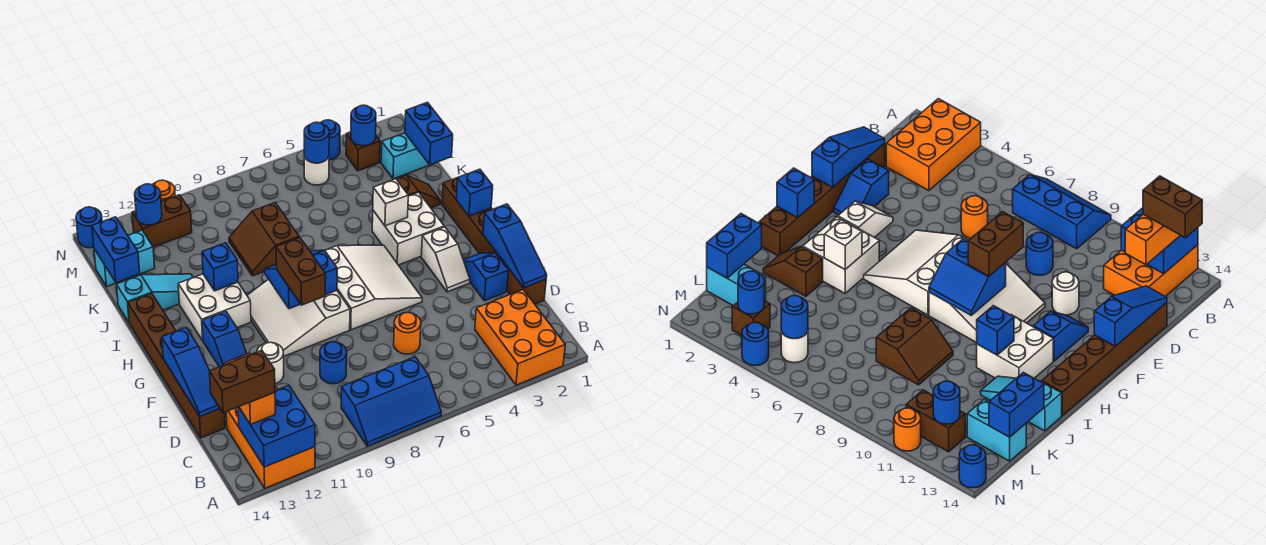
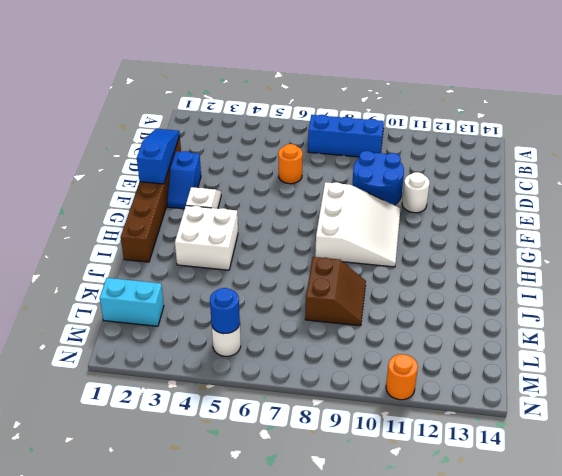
blue 2x2 round brick [352,151,404,205] -> blue 1x1 round brick [320,342,347,384]
none -> orange 2x3 brick [475,290,565,385]
none -> orange 2x3 brick [226,388,315,488]
none -> brown 1x6 brick [128,293,225,438]
none -> white 3x3 slope [325,245,422,330]

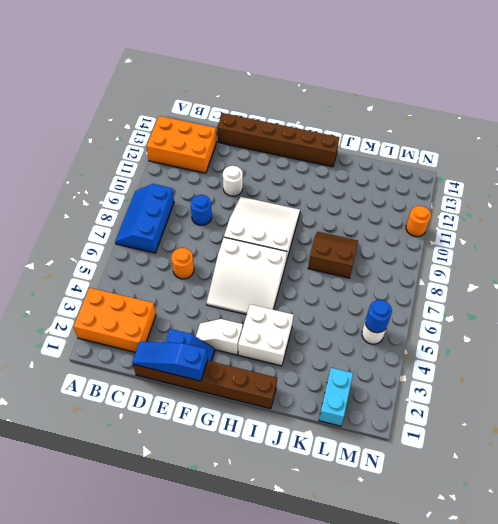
none -> blue 1x2 slope [202,311,247,367]
none -> white 2x2 brick [178,274,251,341]
none -> brown 1x2 slope [397,175,441,208]
none -> cyan 1x3 slope [117,274,193,323]

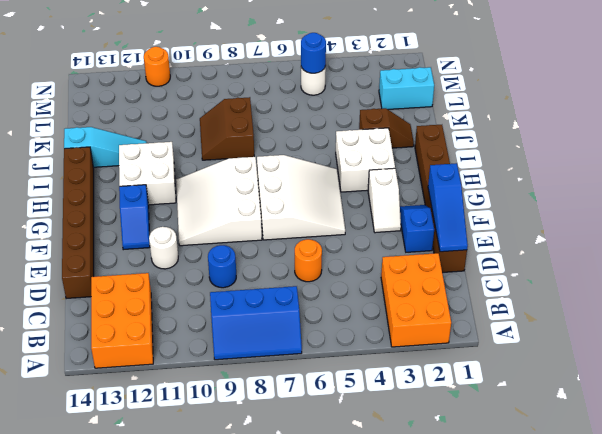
none -> cyan 1x2 brick [94,230,155,286]
none -> brown 1x1 brick [346,132,380,171]
none -> brown 1x2 brick [132,195,192,247]
none -> blue 1x1 round brick [320,120,340,160]

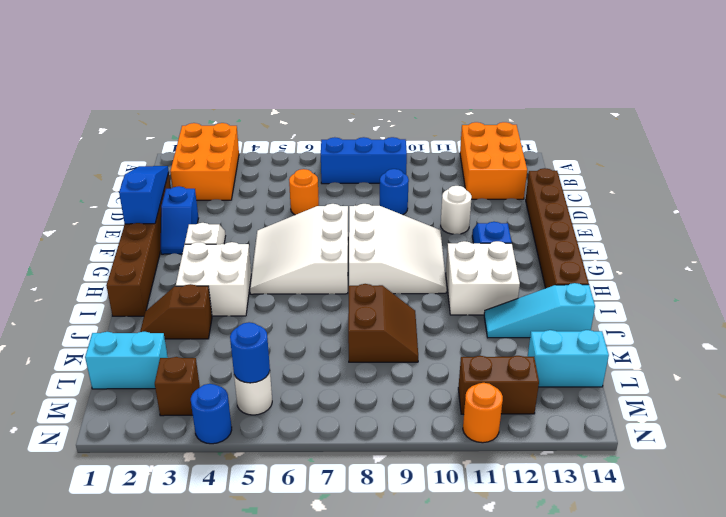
none -> blue 1x1 round brick [76,207,102,248]
none -> blue 2x2 brick [238,385,315,467]
none -> blue 1x3 slope [162,328,220,416]
none -> blue 2x2 slope [265,250,337,309]

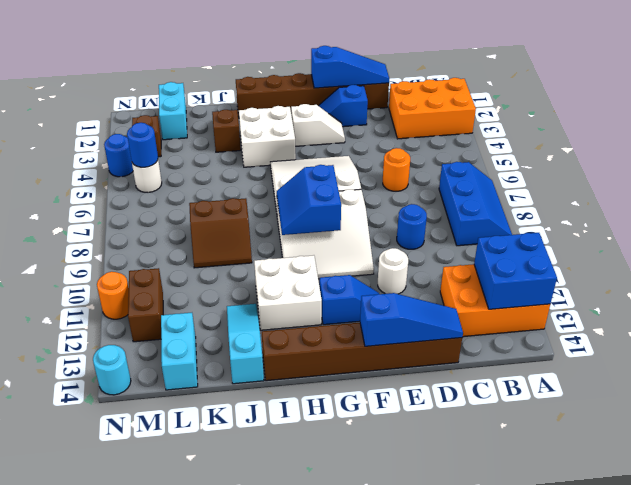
cyan 1x1 round brick [93,345,131,395] -> blue 1x1 round brick [76,207,102,248]
none -> blue 1x1 brick [456,169,493,216]
none -> white 1x1 brick [373,179,408,226]
none -> blue 1x1 brick [202,243,238,291]
none -> blue 1x2 brick [405,102,453,165]

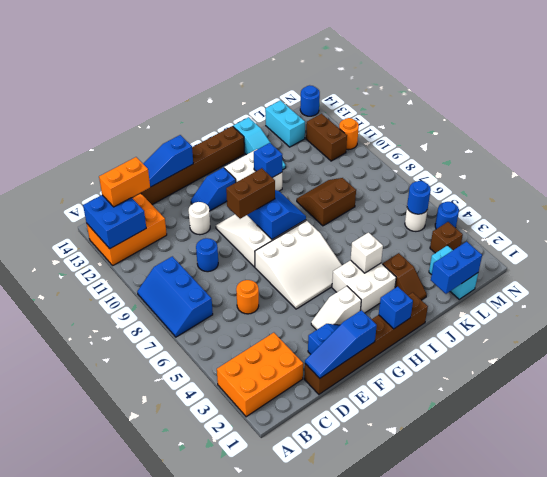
none -> blue 1x2 brick [92,217,140,283]
none -> blue 1x1 round brick [351,105,376,146]
none -> blue 1x1 round brick [135,184,162,225]
none -> brown 1x2 brick [210,350,275,413]

